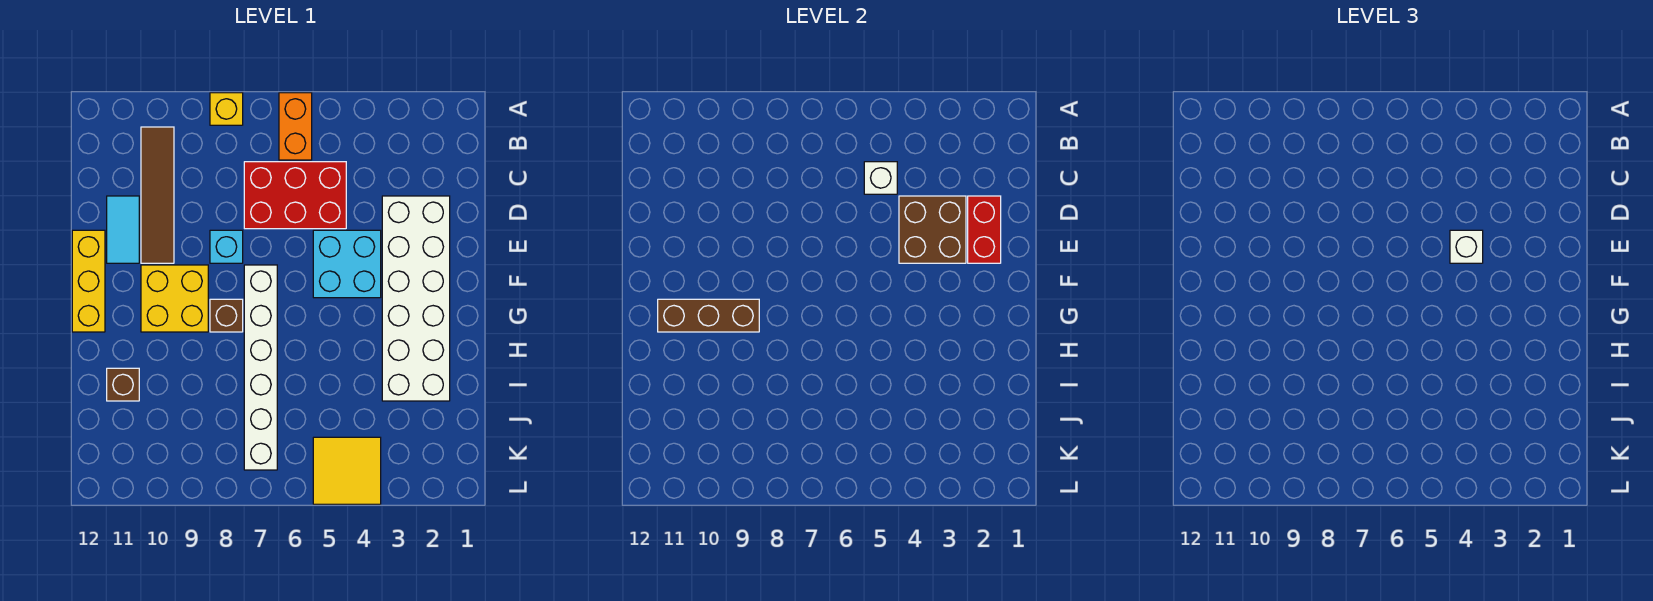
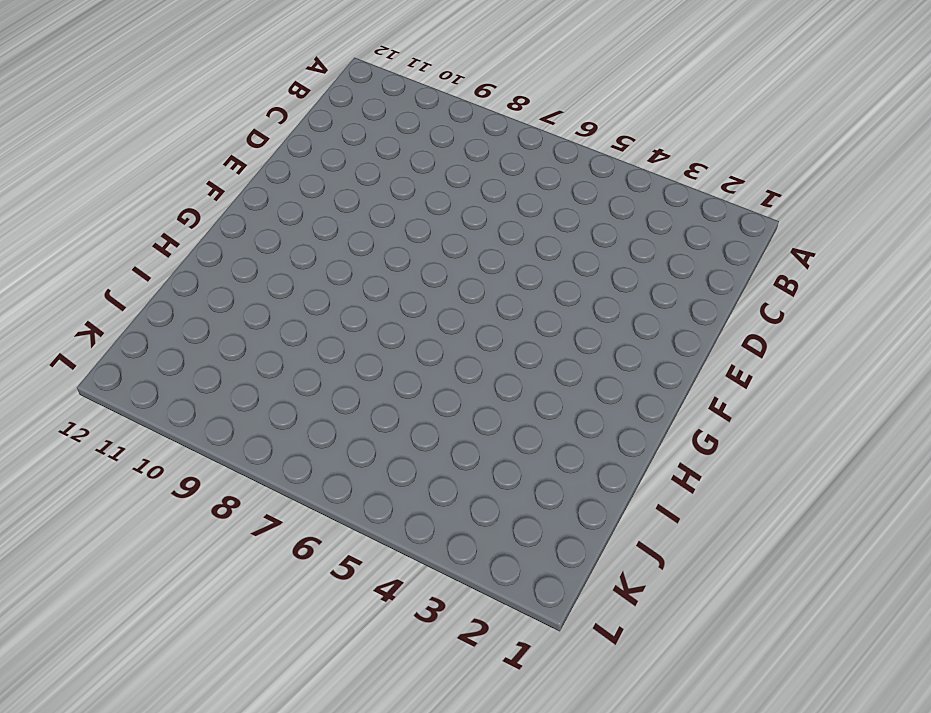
none -> orange 1x2 brick [279,93,312,160]
none -> yellow 1x1 brick [210,93,243,125]
none -> brown 1x4 tile [141,127,174,263]

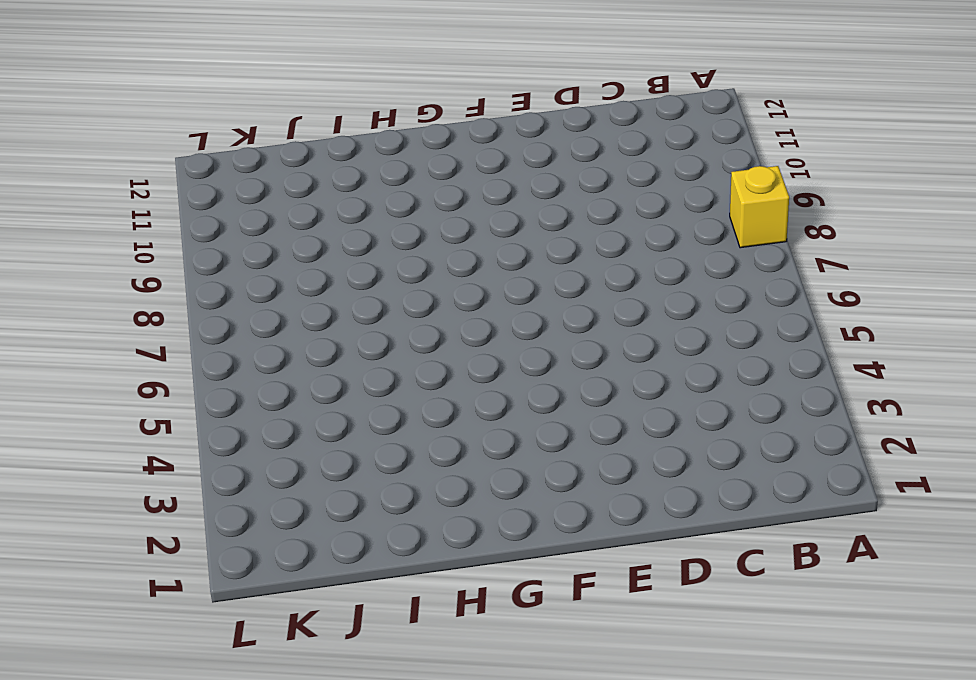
none -> orange 1x2 brick [279,93,312,160]
none -> brown 1x4 tile [141,127,174,263]
none -> red 2x3 brick [244,162,346,229]

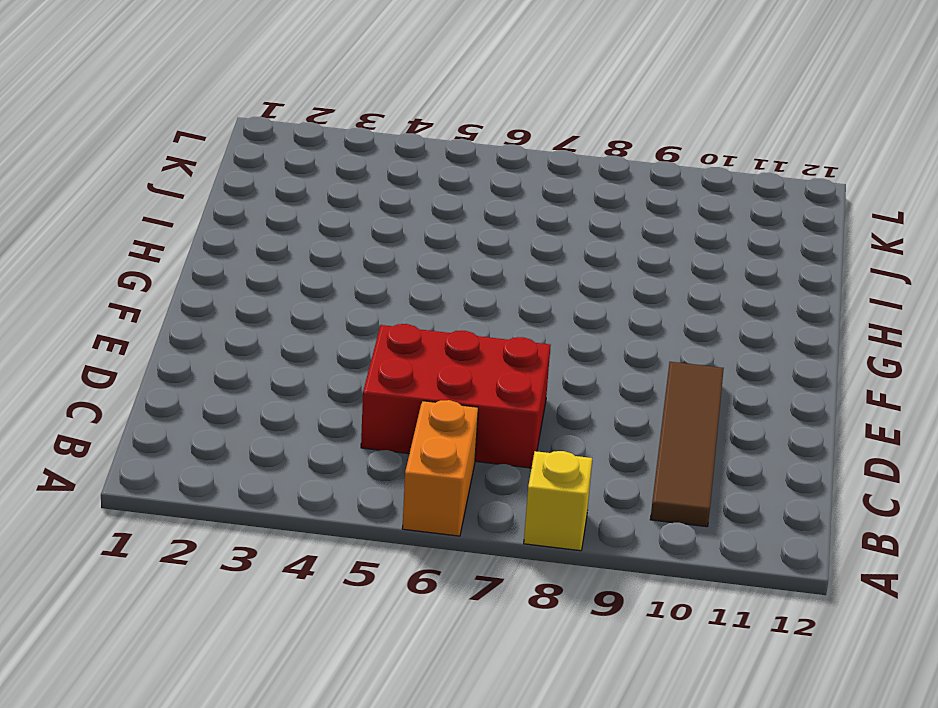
none -> white 2x6 brick [382,196,450,401]
none -> cyan 1x2 tile [107,196,139,263]
none -> cyan 2x2 brick [313,230,381,298]

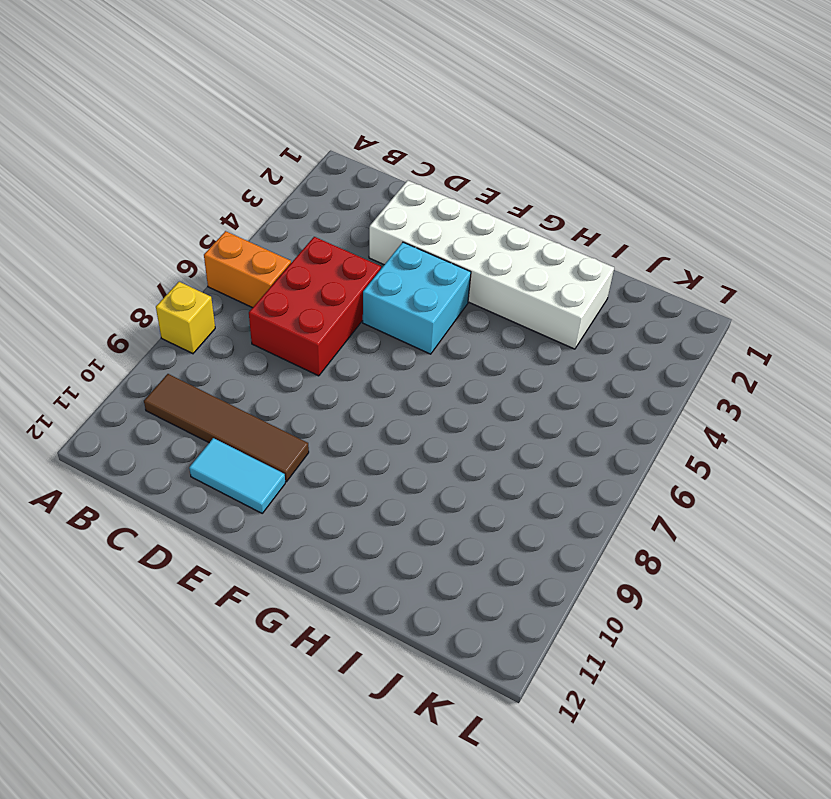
none -> cyan 1x1 brick [210,230,243,263]
none -> yellow 1x3 brick [72,230,105,332]
none -> white 1x6 brick [244,265,277,470]

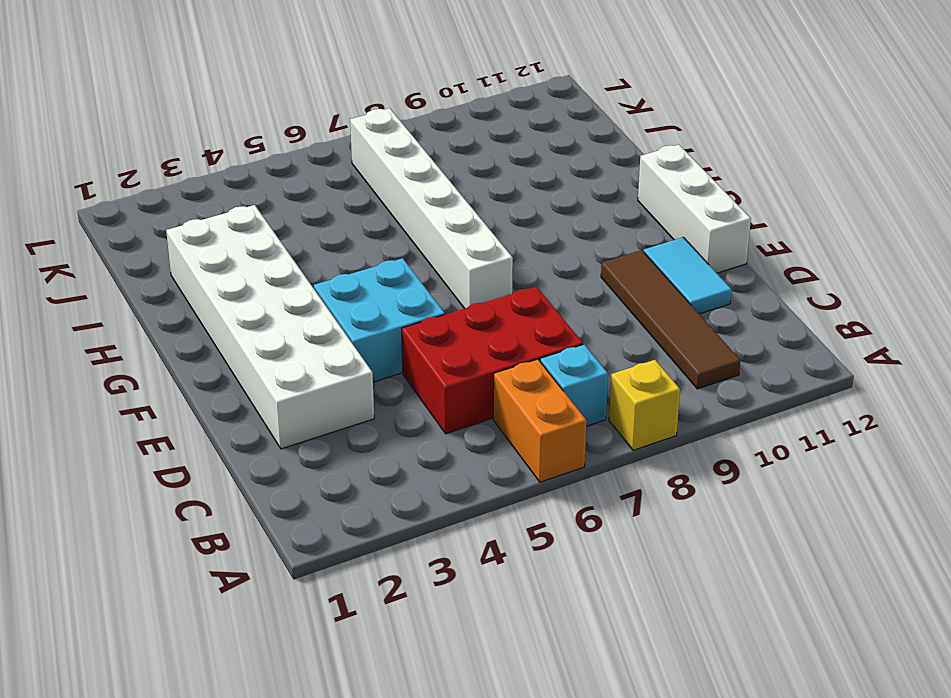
cyan 1x1 brick [540,345,608,426] -> cyan 1x1 brick moved to [210,230,243,263]
white 1x3 brick [638,145,751,273] -> yellow 1x3 brick [72,230,105,332]
none -> yellow 2x2 brick [141,265,208,332]
none -> brown 1x1 brick [210,299,243,332]
none -> brown 1x1 brick [107,368,139,401]

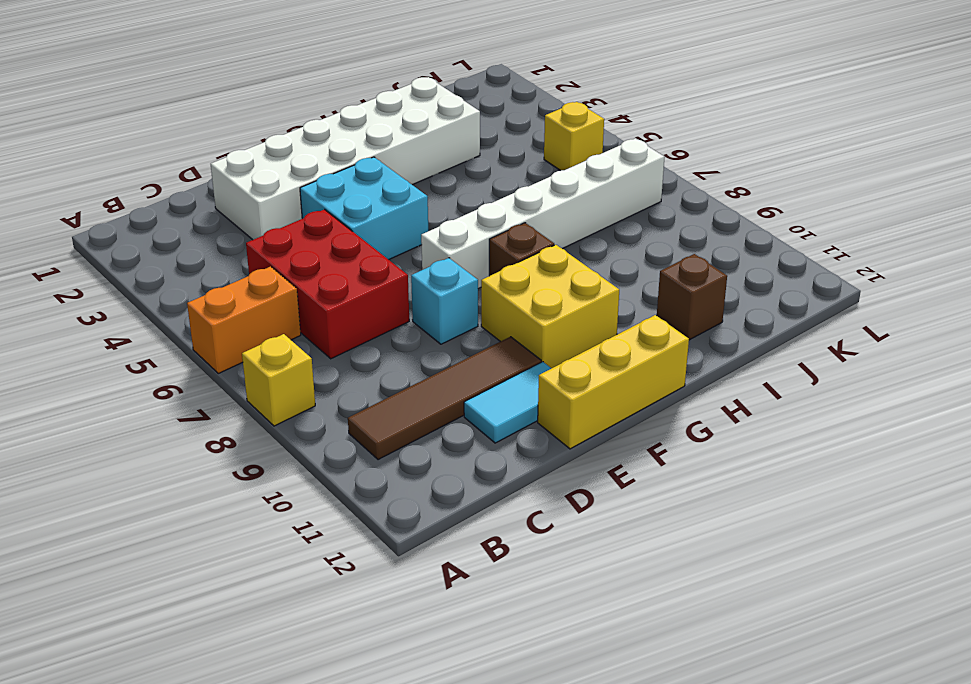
yellow 1x1 brick [544,102,604,171] -> yellow 2x2 tile [313,437,381,504]
none -> white 1x1 brick [864,162,897,194]
none -> red 1x2 brick [968,196,1001,263]
none -> brown 2x2 brick [899,196,966,263]

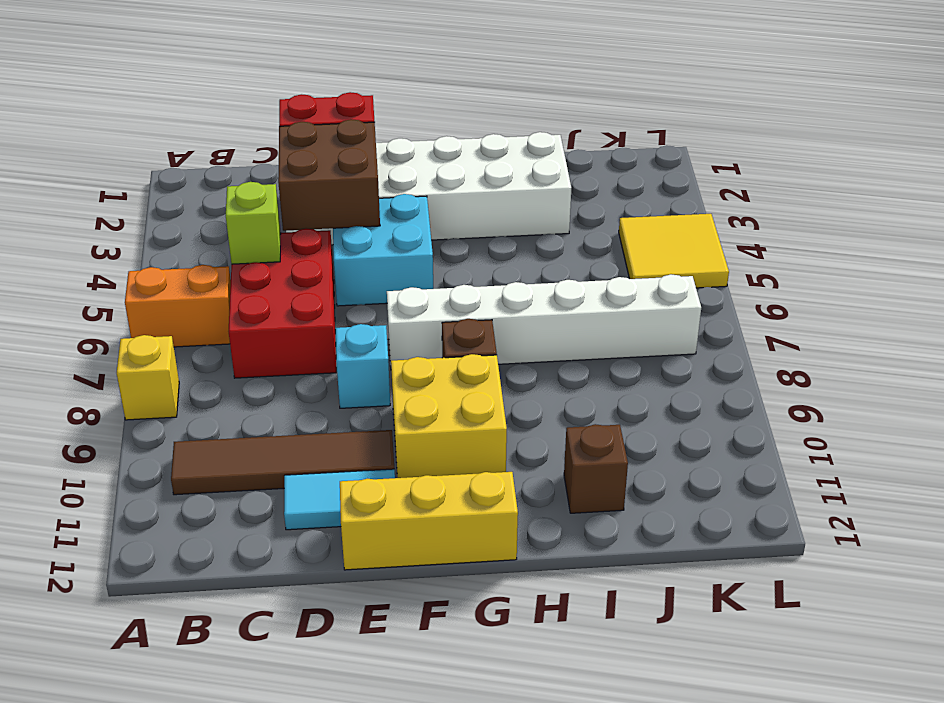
lime 1x1 brick [226,182,281,264] -> white 1x1 brick [864,162,897,194]
none -> brown 1x3 brick [658,299,759,332]
none -> white 1x1 brick [1450,230,1483,263]

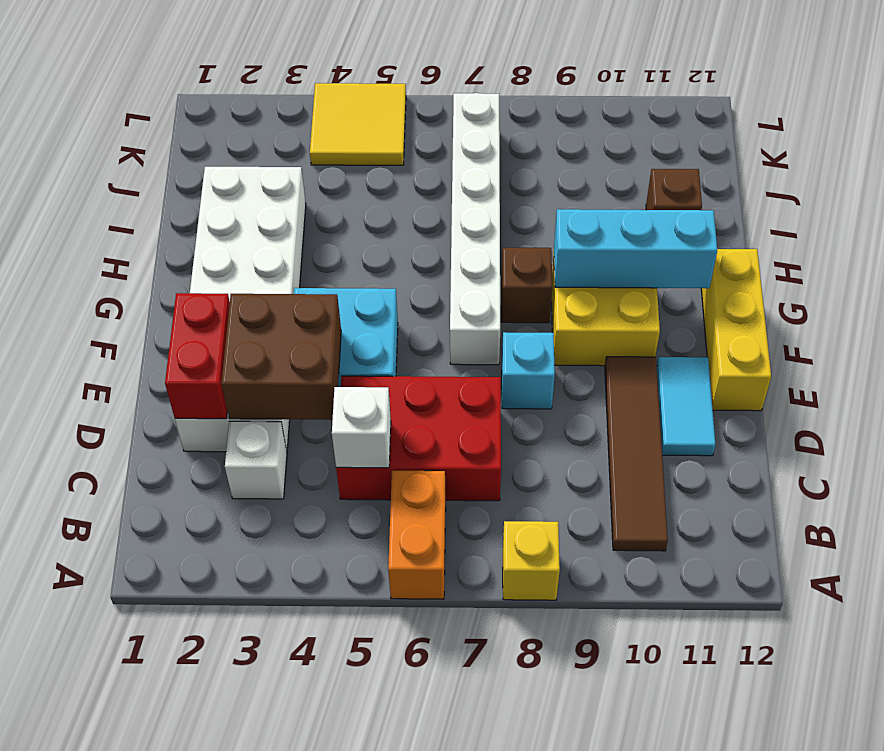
white 1x1 brick [225,421,287,499] -> white 1x1 brick moved to [1450,230,1483,263]
cyan 1x3 brick [554,209,717,288] -> brown 1x3 brick [658,299,759,332]

